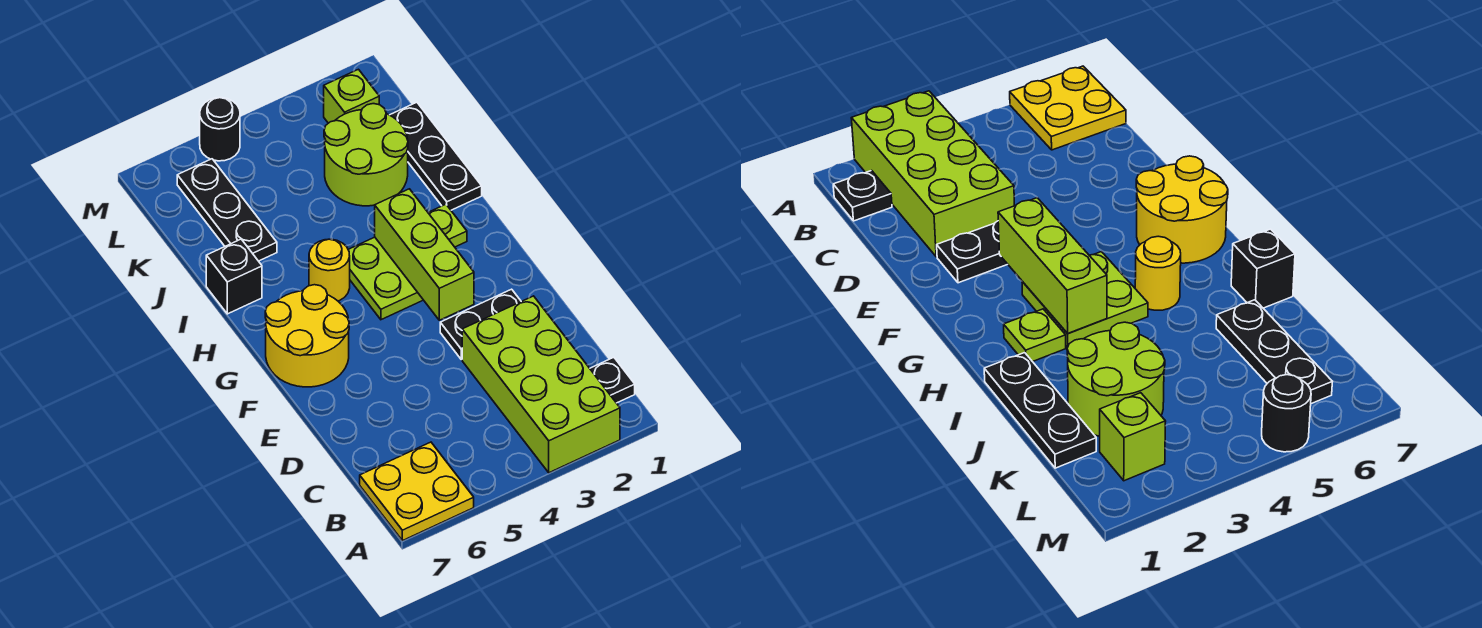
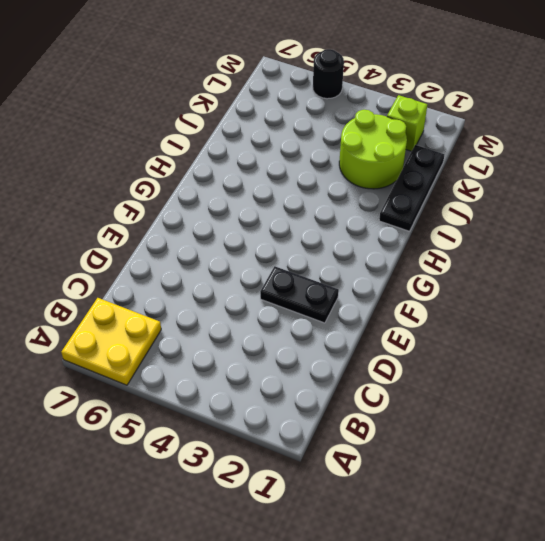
none -> lime 2x4 brick [462,296,620,473]
none -> black 1x1 plate [590,357,635,403]
none -> yellow 2x2 round brick [265,285,349,387]

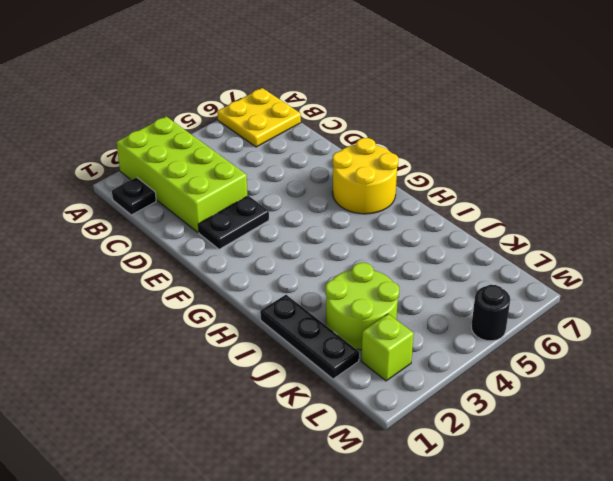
none -> lime 2x2 plate [348,237,423,320]
none -> lime 1x1 plate [428,204,467,247]
none -> yellow 1x1 round brick [309,239,350,301]

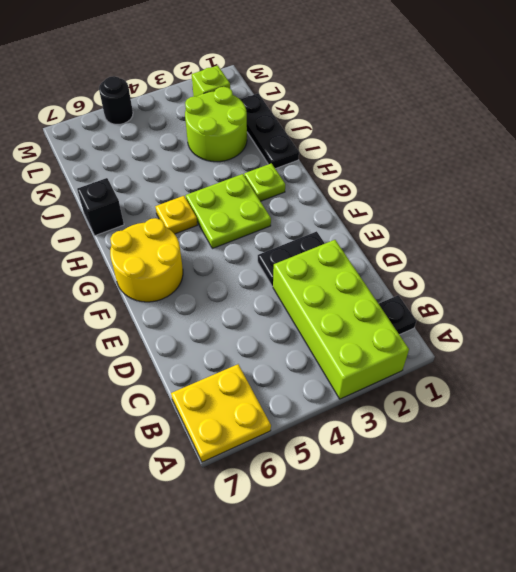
yellow 1x1 plate [155,196,197,234] -> yellow 1x1 round brick [309,239,350,301]
none -> black 1x3 plate [177,159,277,261]
none -> lime 1x3 brick [375,189,474,320]

